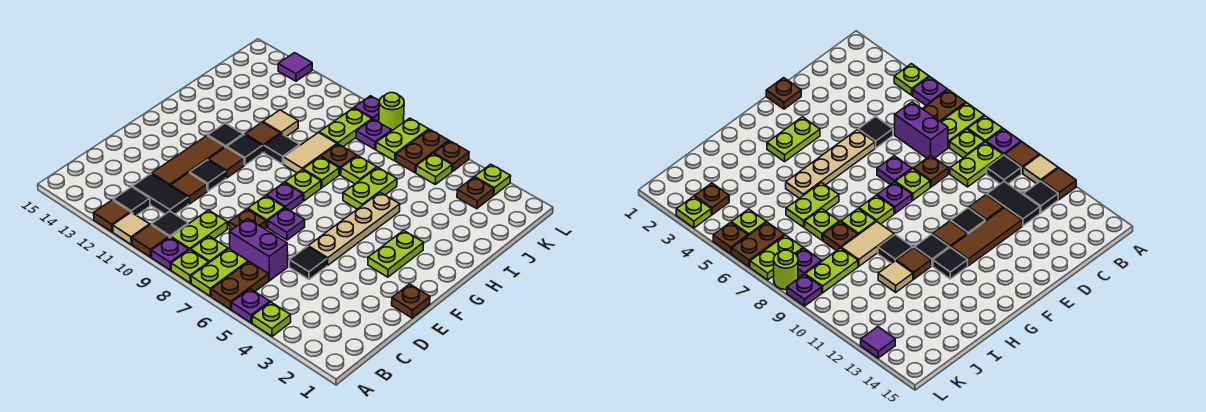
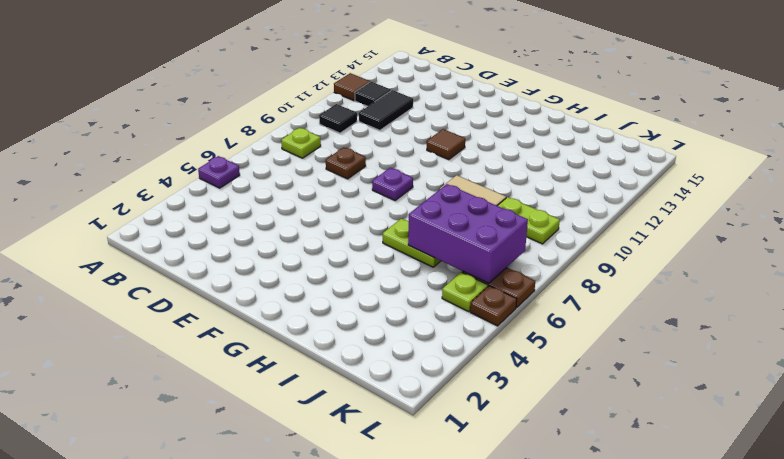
purple 2x3 brick [408,184,528,284] -> none
none -> lime 1x1 plate [252,302,291,336]
none -> brown 1x2 plate [211,262,269,309]
none -> lime 1x2 plate [191,249,248,296]
none -> lime 1x1 plate [171,250,209,283]

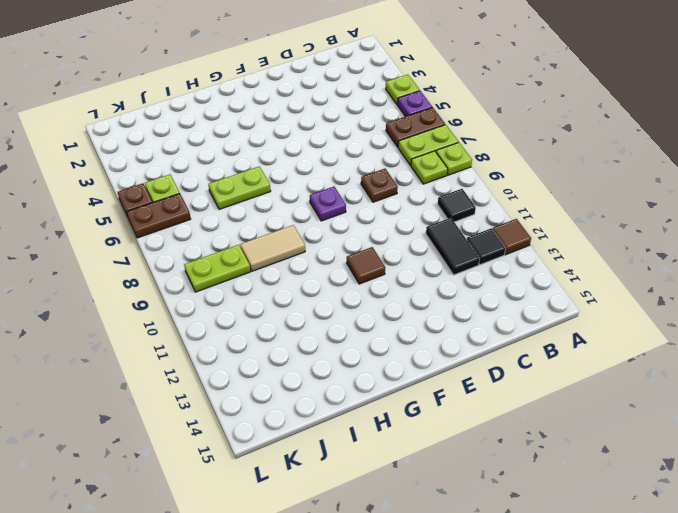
none -> purple 1x1 plate [151,237,189,270]
none -> brown 1x1 tile [132,225,169,257]
none -> tan 1x1 tile [113,212,150,245]
none -> lime 1x2 plate [171,210,227,250]

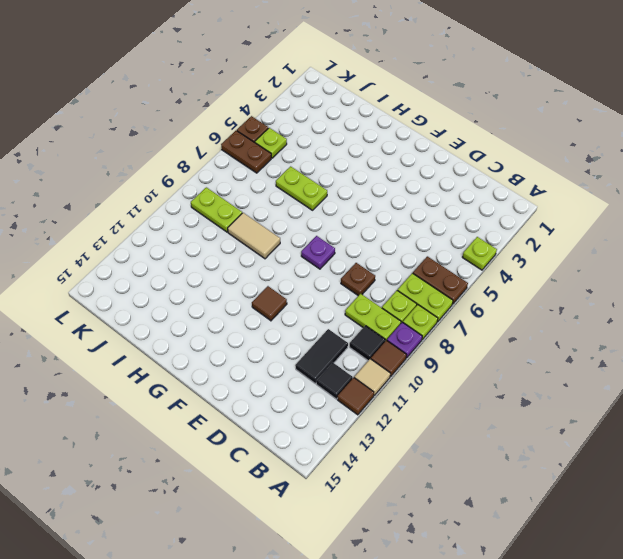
none -> purple 1x1 plate [232,289,270,323]
none -> purple 1x2 brick [229,219,288,281]
none -> black 1x1 tile [289,246,327,279]
none -> brown 1x1 tile [171,173,207,204]

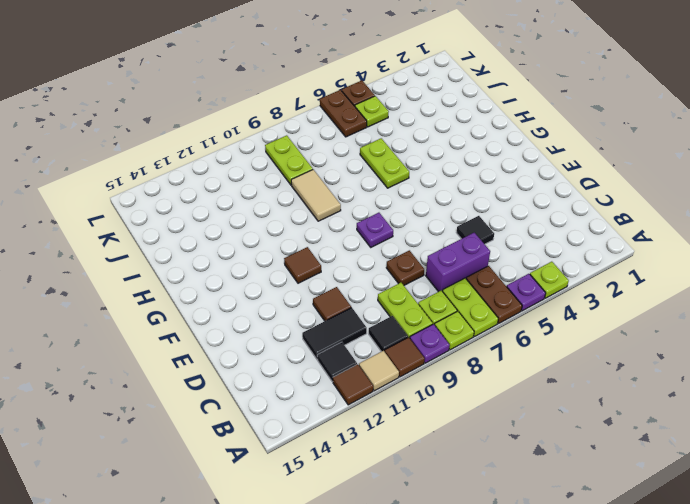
none -> brown 1x3 tile [152,136,225,186]
none -> brown 1x1 plate [392,284,430,318]
none -> tan 1x4 plate [308,192,400,265]
none -> purple 1x1 plate [268,208,305,240]

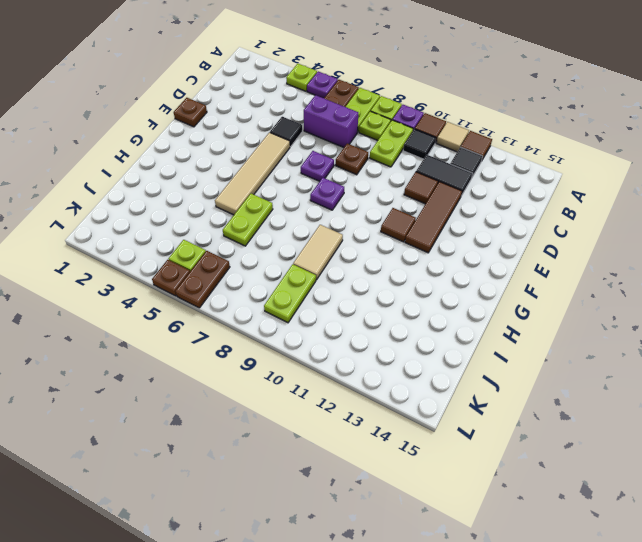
tan 1x4 tile [215,132,290,215] -> tan 1x4 plate [308,192,400,265]
none -> lime 1x1 plate [248,196,285,228]
none -> black 1x1 tile [190,160,226,191]
none -> lime 1x2 plate [368,230,424,277]
none -> lime 1x1 plate [285,170,321,201]

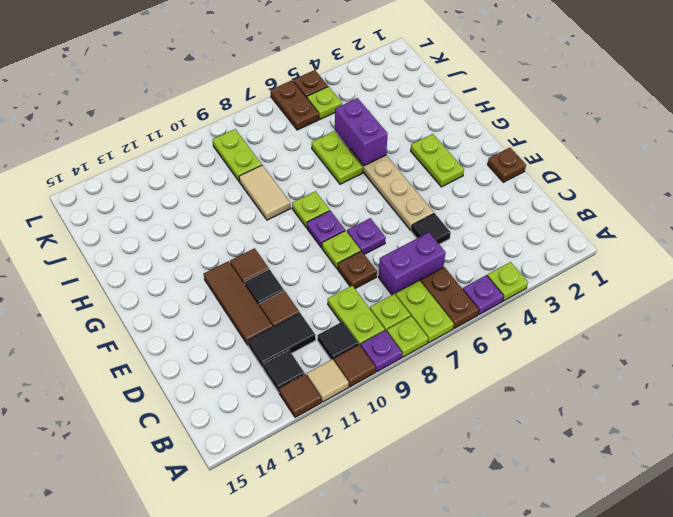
purple 1x2 brick [335,98,388,166] -> none
none -> black 1x1 tile [227,135,262,165]
none -> black 1x1 tile [208,123,243,147]
none -> lime 1x1 plate [303,157,339,188]
none -> black 1x1 tile [264,134,300,164]

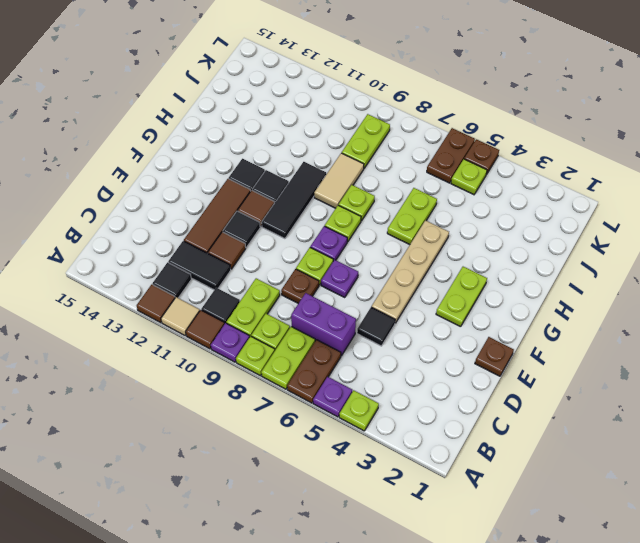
black 1x3 tile [262,162,326,239] -> black 1x1 tile [264,134,300,164]
none -> brown 1x1 tile [245,122,280,152]
none -> lime 1x1 plate [341,156,377,184]
none -> brown 1x1 plate [321,144,357,175]
none -> tan 1x1 tile [263,110,298,136]

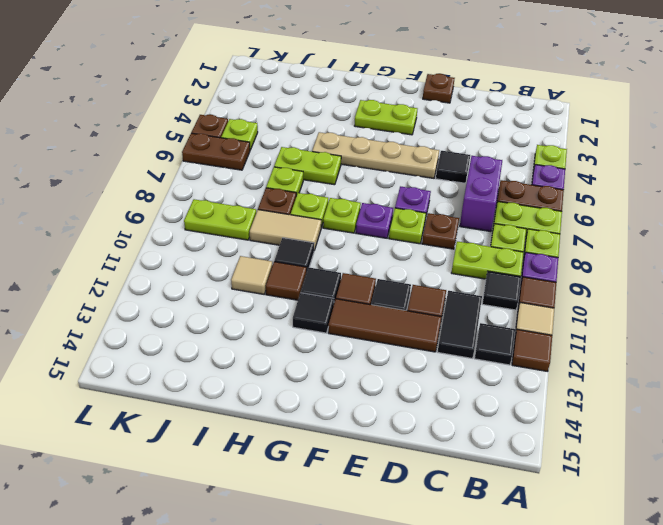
none -> brown 1x1 plate [457,177,494,209]
none -> lime 1x2 plate [376,118,429,161]
none -> purple 1x1 plate [356,119,392,149]
none -> lime 1x1 plate [475,164,511,195]

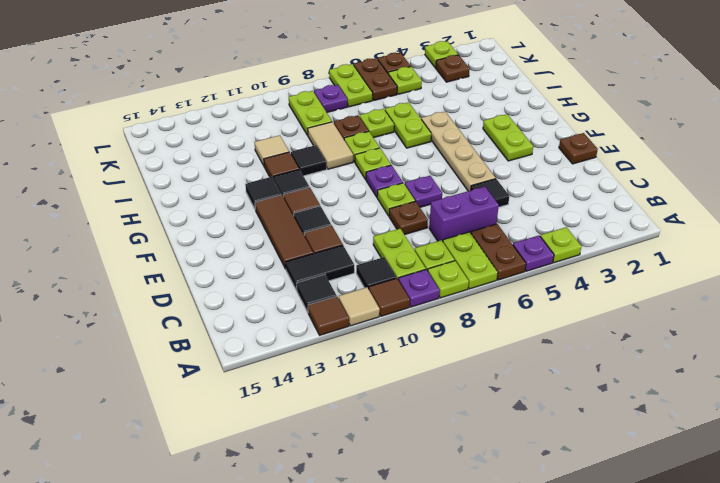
none -> lime 1x1 round brick [379,93,404,131]
none -> purple 1x1 plate [354,96,379,122]
none -> purple 1x1 tile [278,53,312,81]

